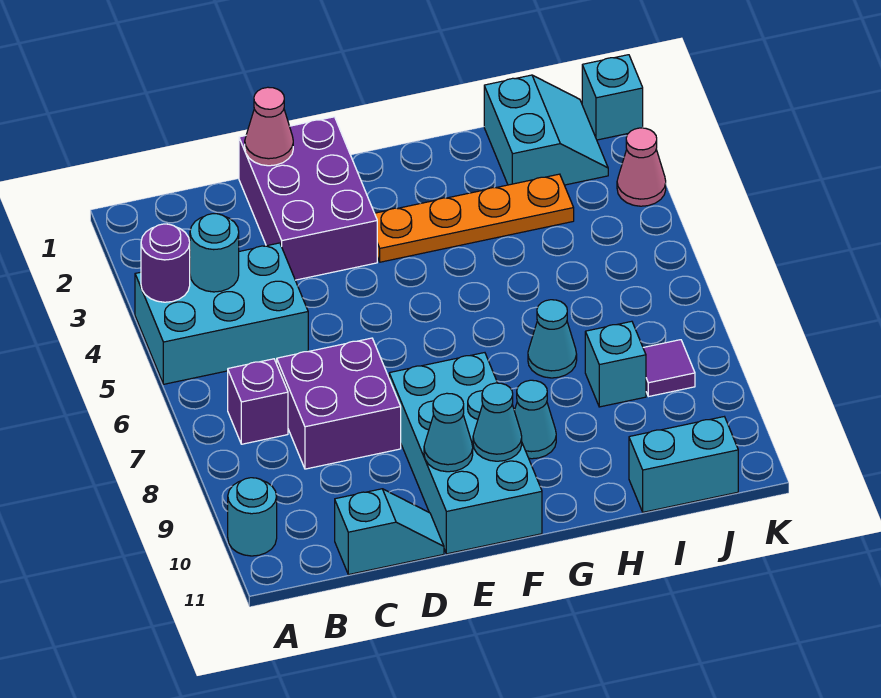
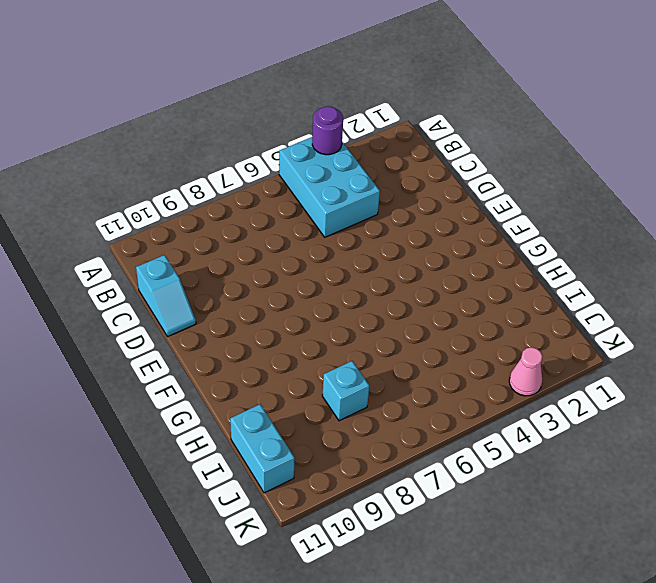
none -> cyan 1x1 round brick [228,478,277,556]
none -> purple 1x1 brick [228,359,288,444]
none -> purple 2x2 brick [277,338,401,469]

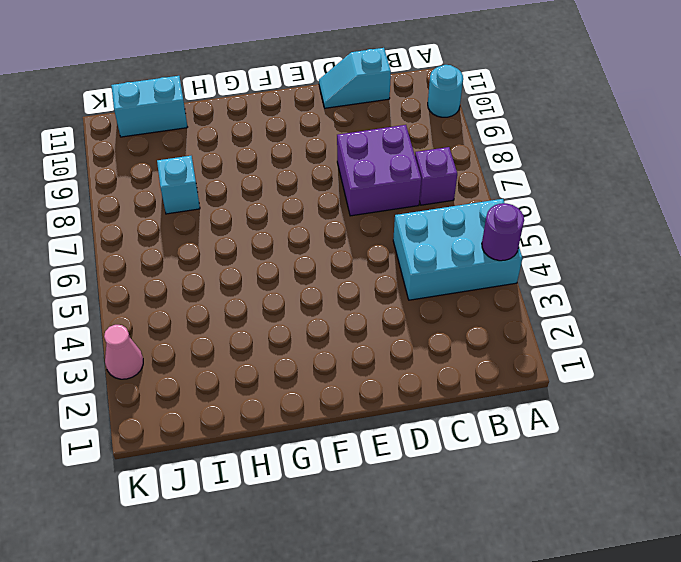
none -> purple 2x3 brick [239,117,377,280]
none -> cyan 2x4 brick [389,353,542,554]
none -> orange 1x4 plate [375,174,574,262]

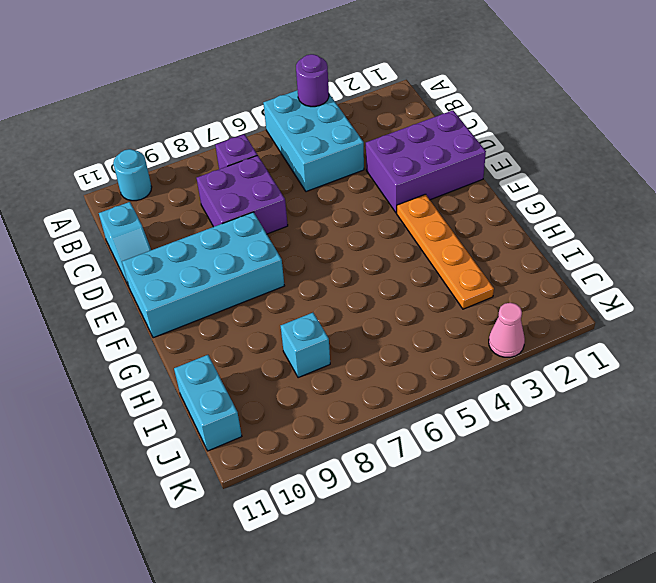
none -> cyan 1x1 cone [514,380,556,459]
none -> cyan 1x1 cone [528,300,577,378]
none -> cyan 2x2 slope [484,75,608,185]

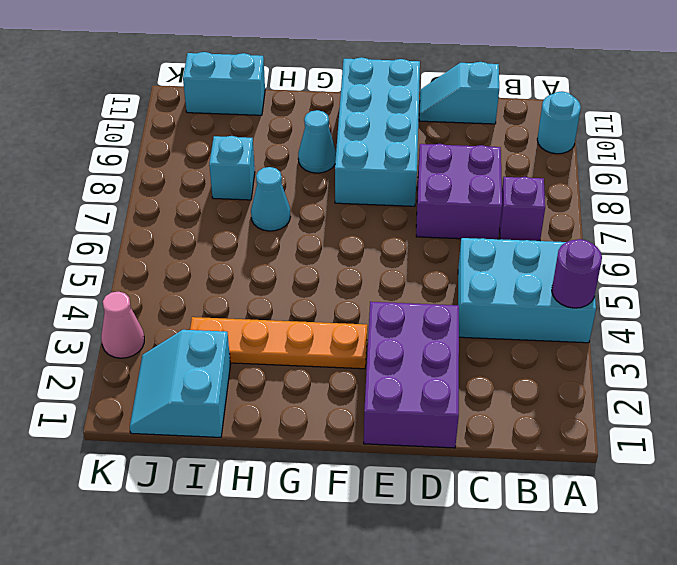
none -> purple 1x1 tile [643,340,695,397]
none -> cyan 1x1 brick [582,55,643,140]
none -> cyan 1x1 round brick [190,214,239,292]

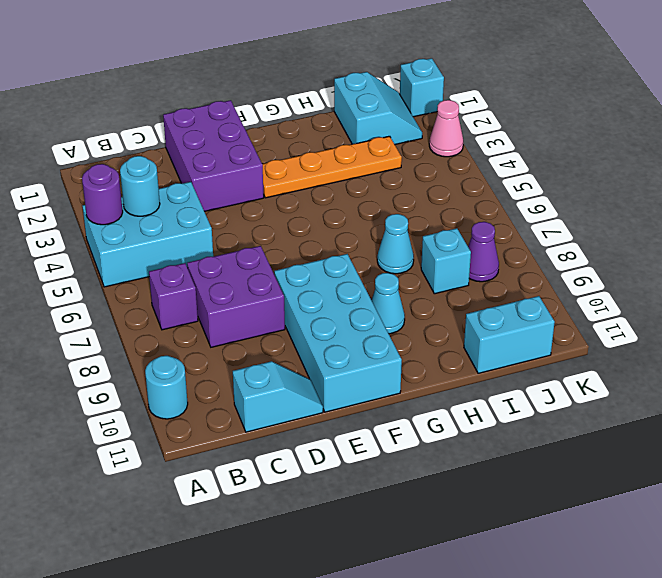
purple 1x1 cone [468,222,499,282] -> purple 1x1 tile [643,340,695,397]
none -> pink 1x1 cone [245,87,293,166]
none -> cyan 1x1 cone [424,393,473,472]
none -> cyan 1x1 cone [473,383,522,461]

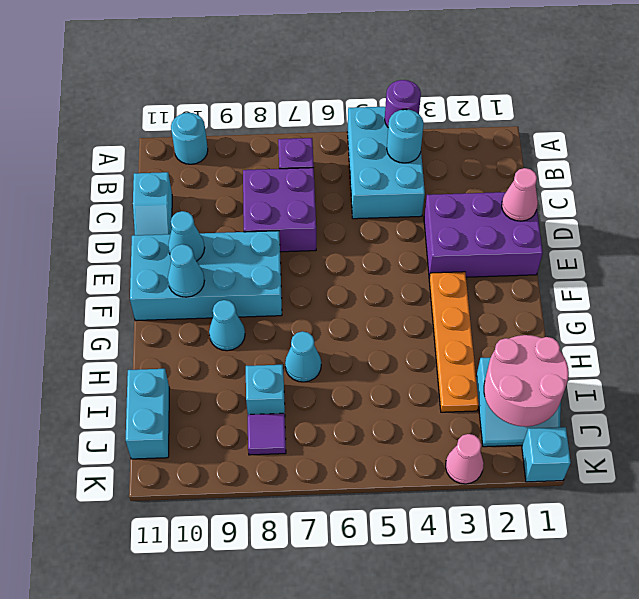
pink 2x2 round brick [484,335,569,427] -> none

